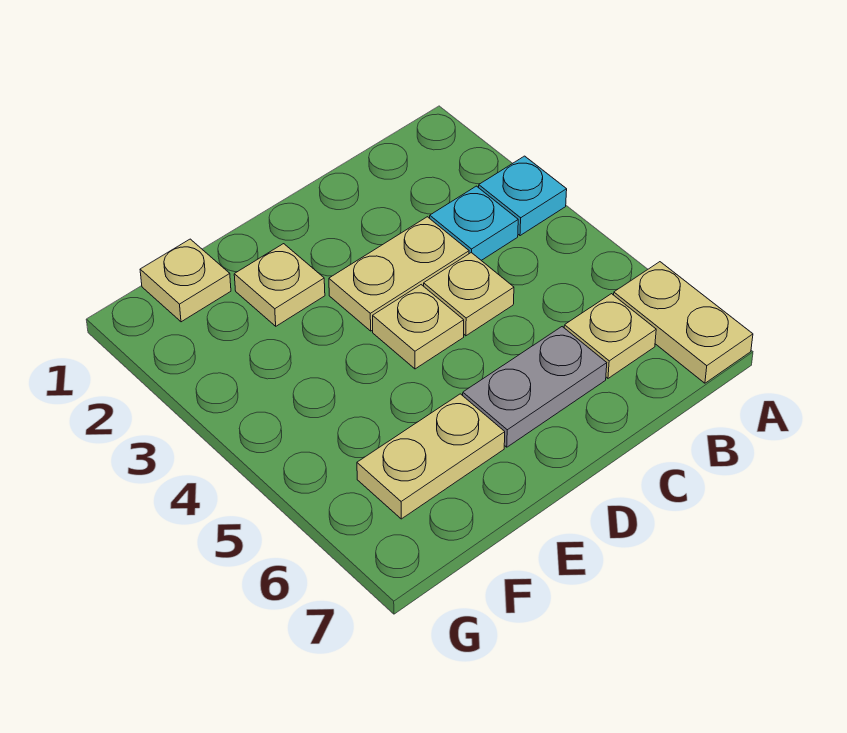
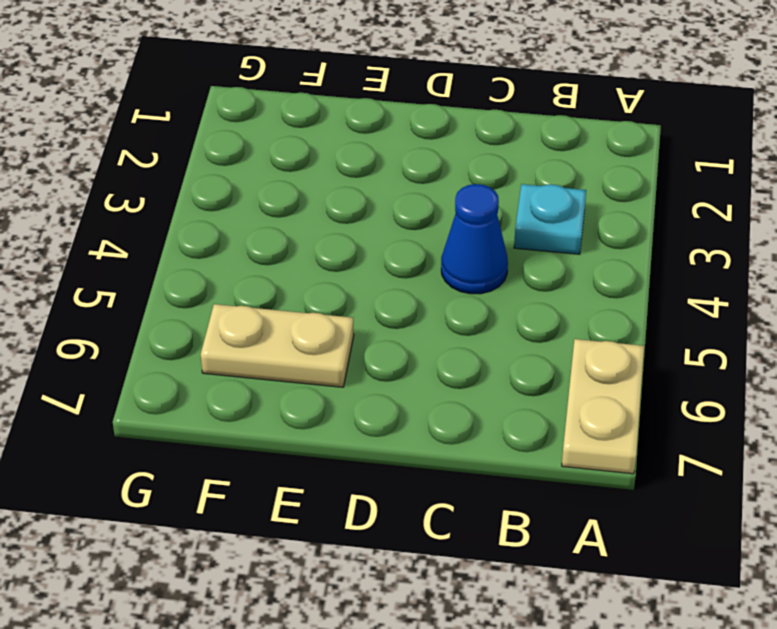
blue 1x1 cone [441,184,508,294] -> tan 1x1 plate [424,253,514,336]
none -> cyan 1x1 plate [479,156,567,236]
none -> tan 1x1 plate [564,294,656,378]

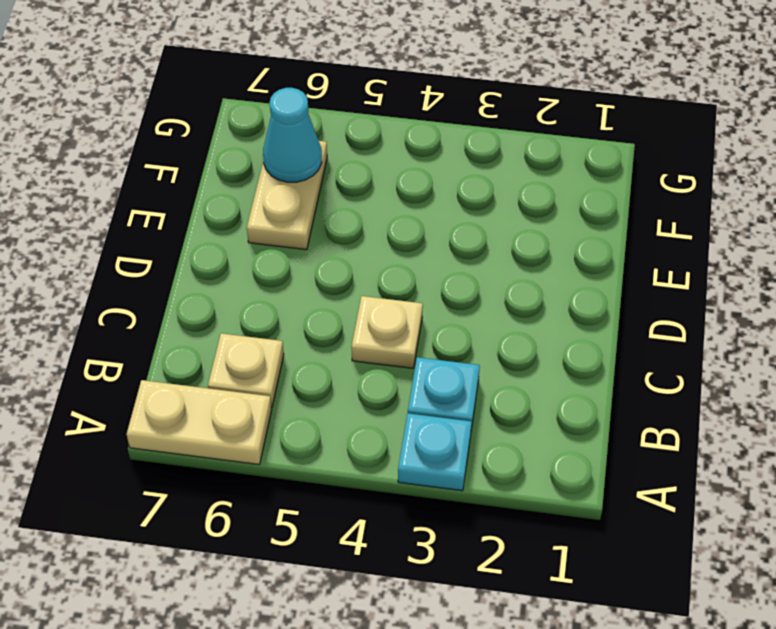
cyan 1x1 cone [263,88,322,182] -> none
none -> tan 1x2 plate [329,217,469,331]
none -> grey 1x2 plate [463,327,607,447]

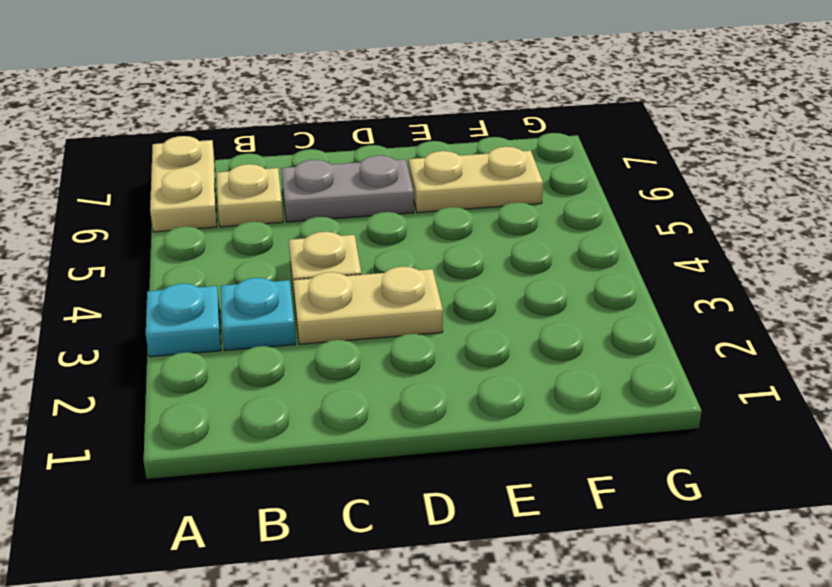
none -> tan 1x1 plate [373,285,464,369]
none -> tan 1x1 plate [234,244,325,326]

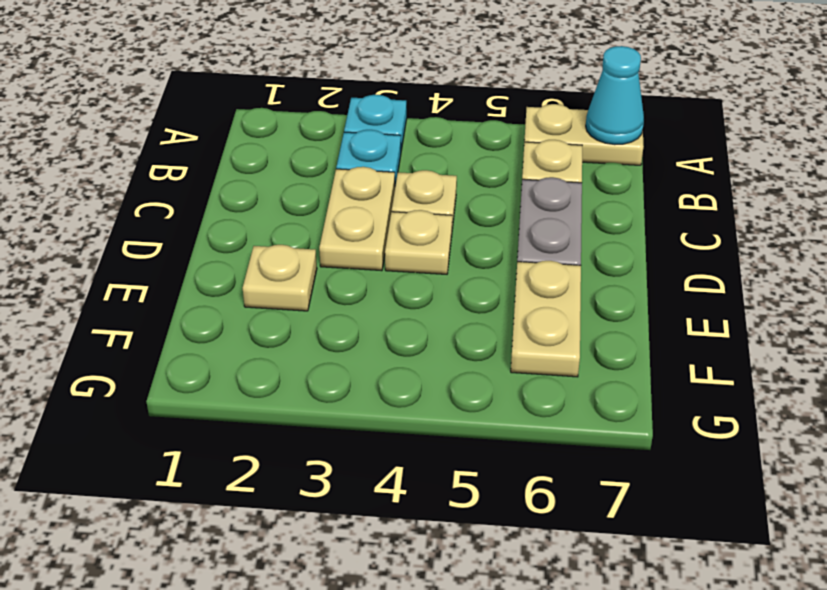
cyan 1x1 cone [586,46,644,145] -> none
none -> tan 1x1 plate [140,239,231,322]

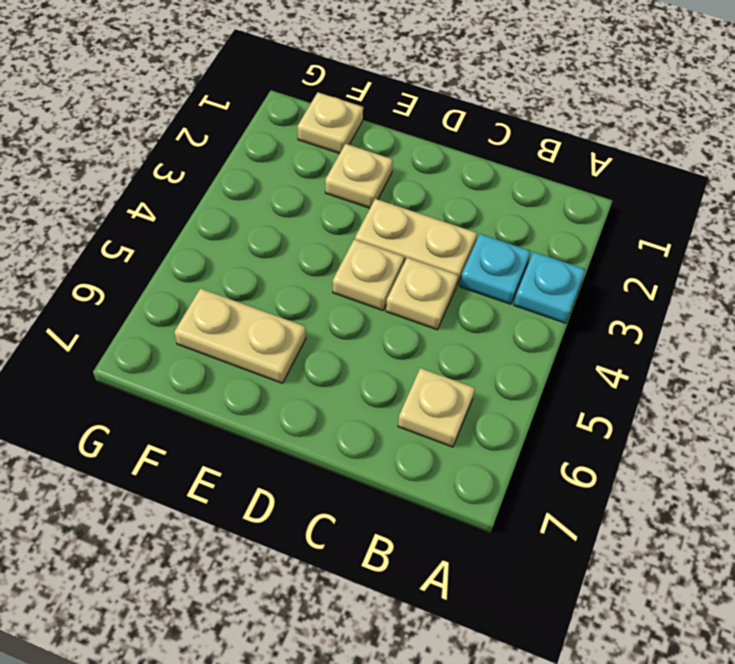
none -> tan 1x2 plate [614,262,753,383]
none -> grey 1x2 plate [463,327,607,447]

